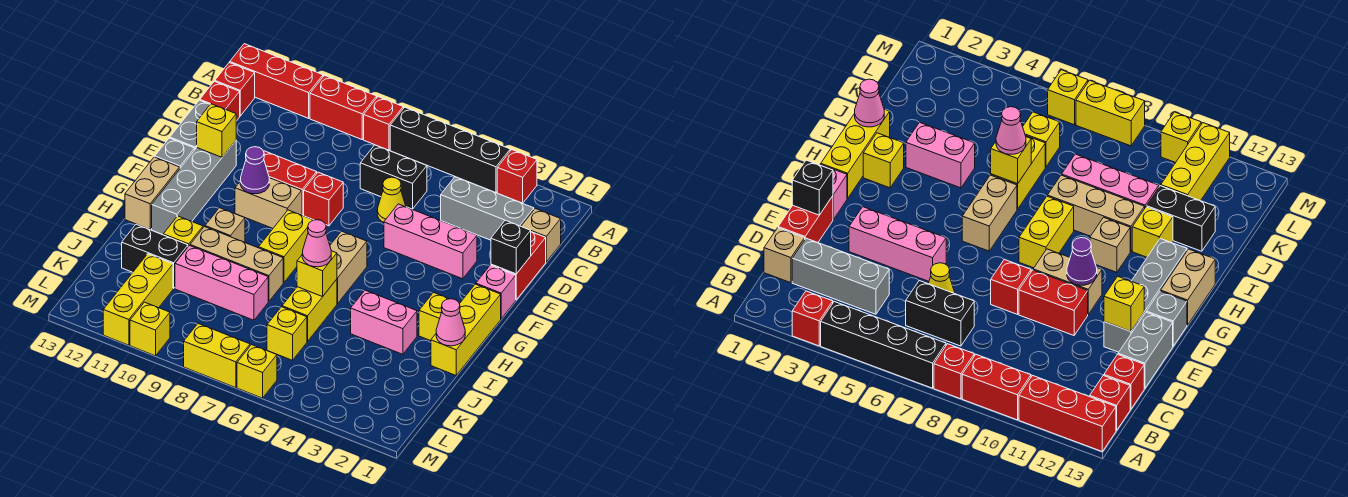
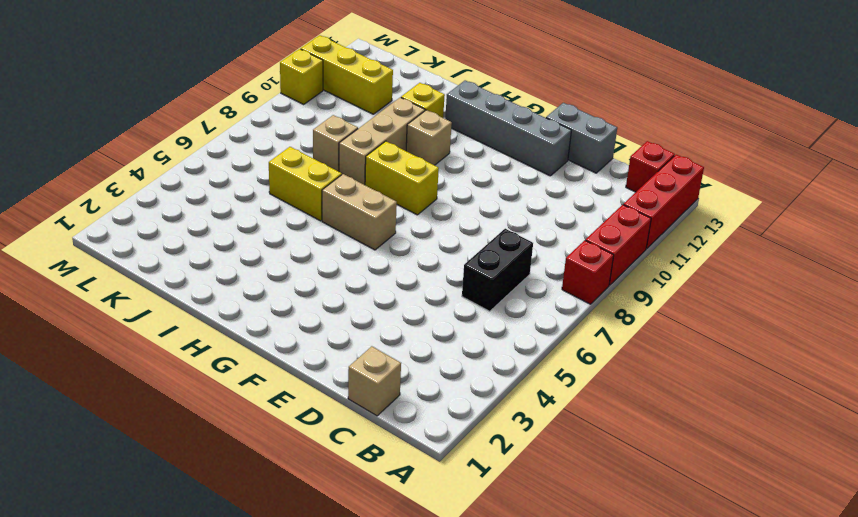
tan 1x1 brick [313,115,358,172] -> pink 1x3 brick [175,246,268,320]
none -> red 1x1 brick [497,150,537,203]
none -> black 1x4 brick [390,107,510,193]
none -> grey 1x3 brick [441,177,534,240]
none -> red 1x1 brick [200,81,240,121]

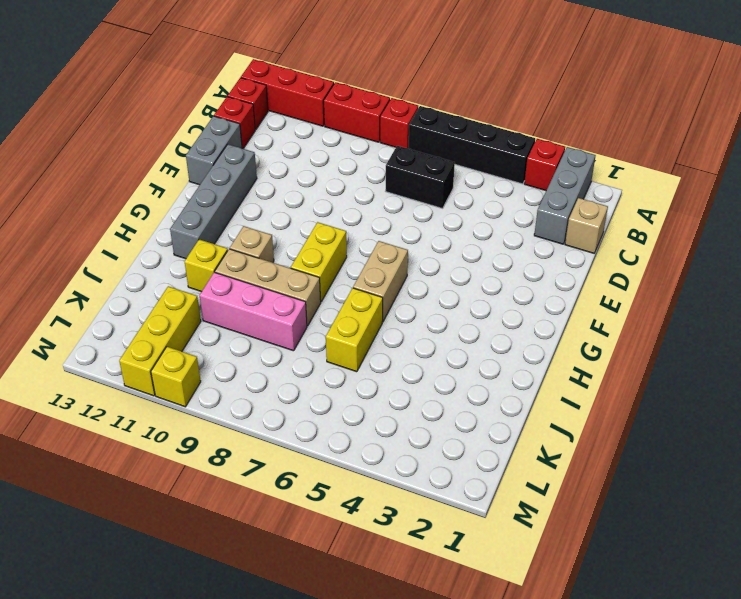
grey 1x3 brick [534,147,596,244] -> grey 1x3 brick turned to [441,177,534,240]
none -> red 1x2 brick [491,232,546,300]
none -> yellow 1x1 cone [377,177,406,222]
none -> pink 1x3 brick [384,204,477,279]
none -> red 1x1 brick [304,172,343,226]

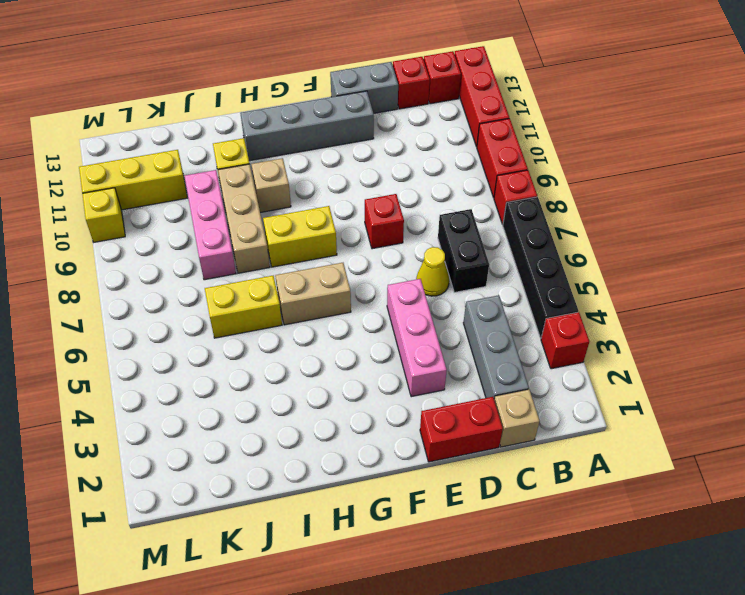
none -> red 1x2 brick [264,151,317,215]
none -> pink 1x1 brick [476,265,516,319]
none -> tan 1x2 brick [235,178,302,228]
none -> grey 1x1 brick [155,138,195,168]

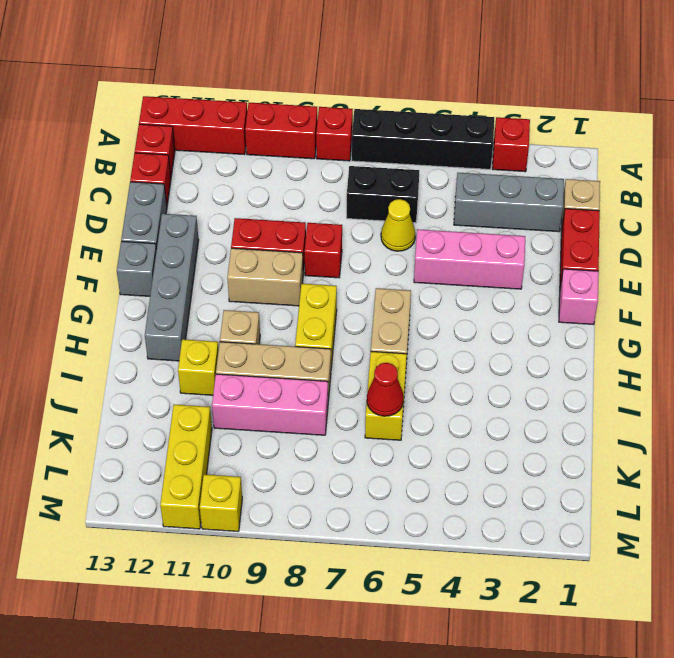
red 1x1 cone [367,363,404,416] -> none
none -> yellow 1x3 brick [431,284,501,375]
none -> tan 1x2 brick [125,157,180,230]
none -> yellow 1x1 brick [419,293,449,341]
none -> pink 1x2 brick [351,290,417,354]

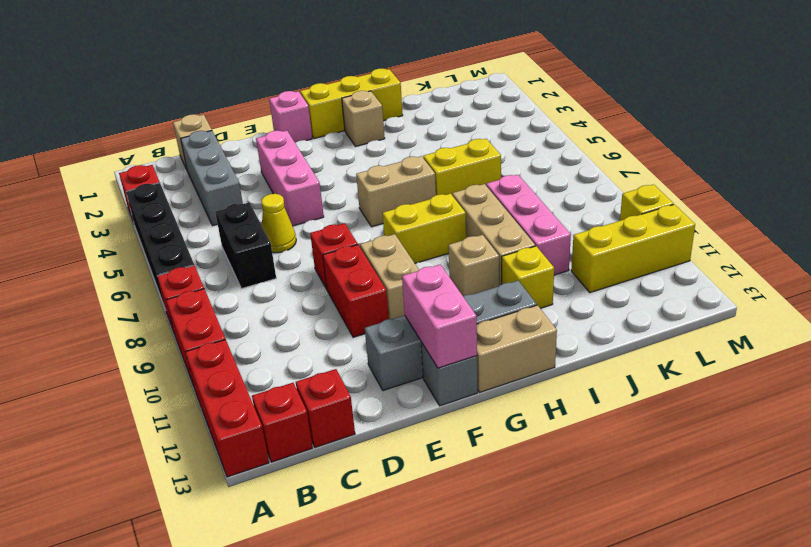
pink 1x2 brick [402,264,477,368] -> pink 1x2 brick moved to [351,290,417,354]
tan 1x1 brick [342,91,385,146] -> yellow 1x1 brick [419,293,449,341]
none -> red 1x2 brick [491,232,546,300]
none -> grey 1x2 brick [170,100,210,149]
none -> black 1x2 brick [122,224,188,288]
none -> yellow 1x1 brick [267,307,307,360]

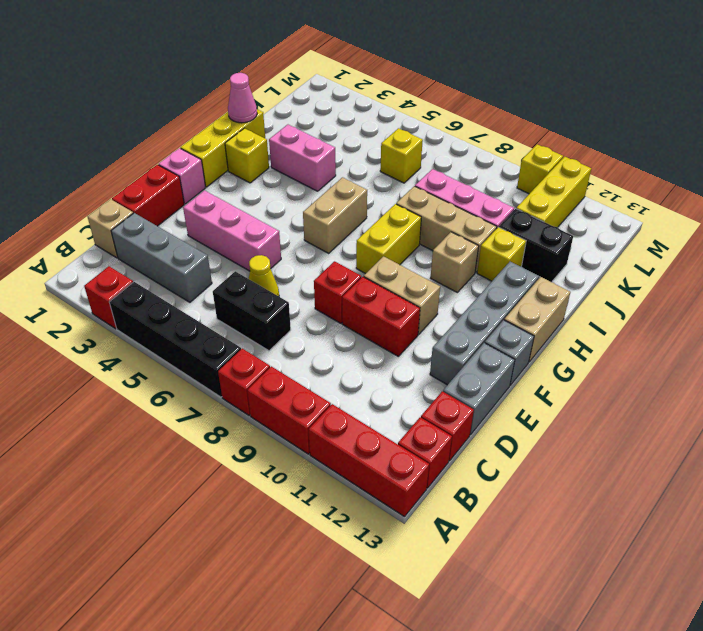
none -> yellow 1x2 brick [282,279,337,341]
none -> yellow 1x1 brick [237,345,277,398]
none -> yellow 1x2 brick [184,324,250,388]
none -> black 1x1 brick [491,220,531,274]

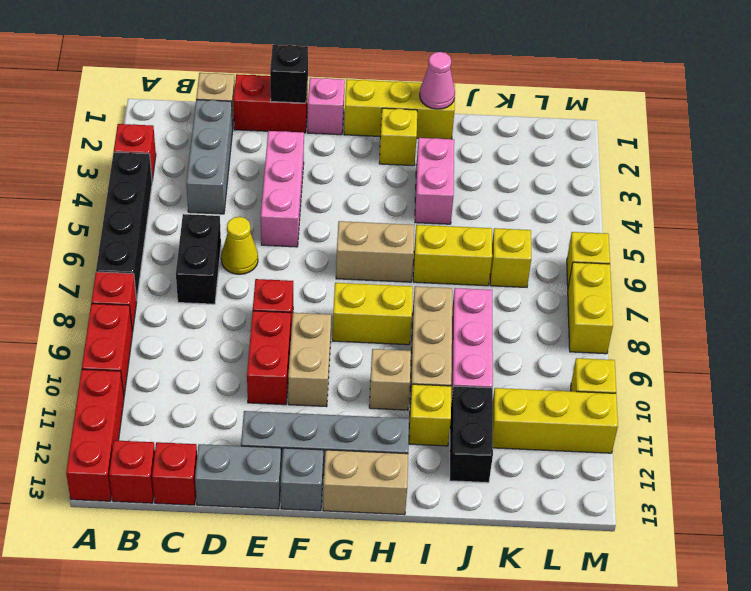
none -> yellow 1x1 brick [197,104,236,157]
none -> purple 1x1 cone [240,147,269,194]
none -> yellow 1x1 brick [297,251,337,297]
none -> pink 1x1 cone [302,220,331,267]

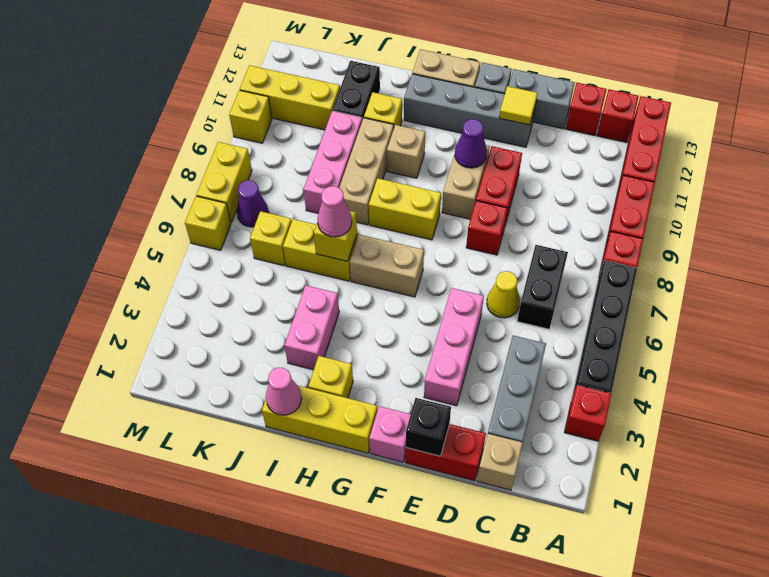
yellow 1x1 tile [499,86,538,125] -> yellow 1x1 brick [197,104,236,157]
purple 1x1 cone [237,180,269,227] -> none

